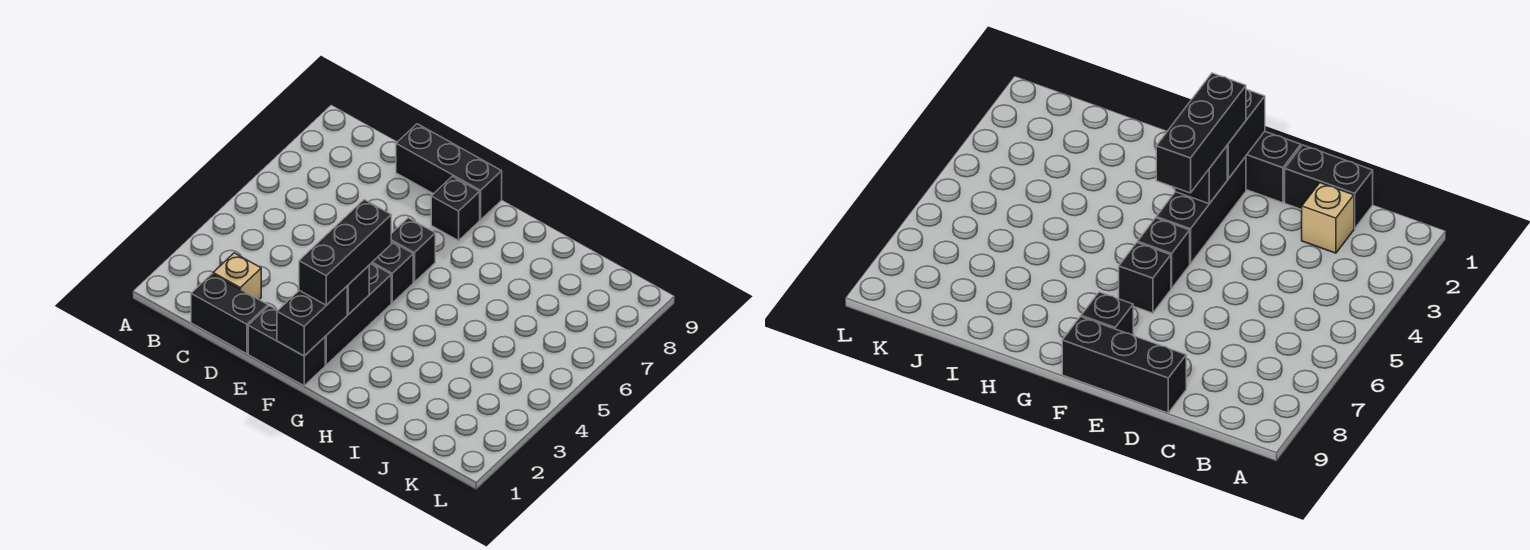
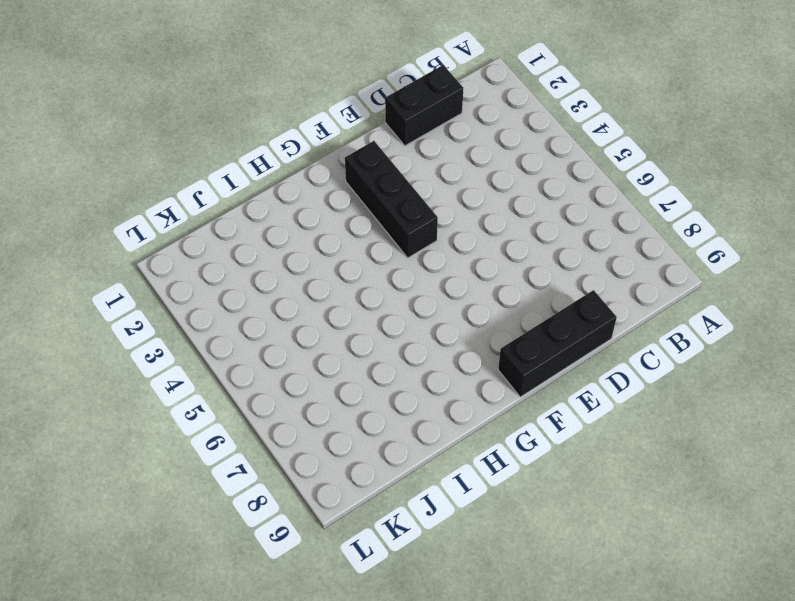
none -> tan 1x1 brick [213,253,261,299]
none -> black 1x2 brick [248,306,325,386]

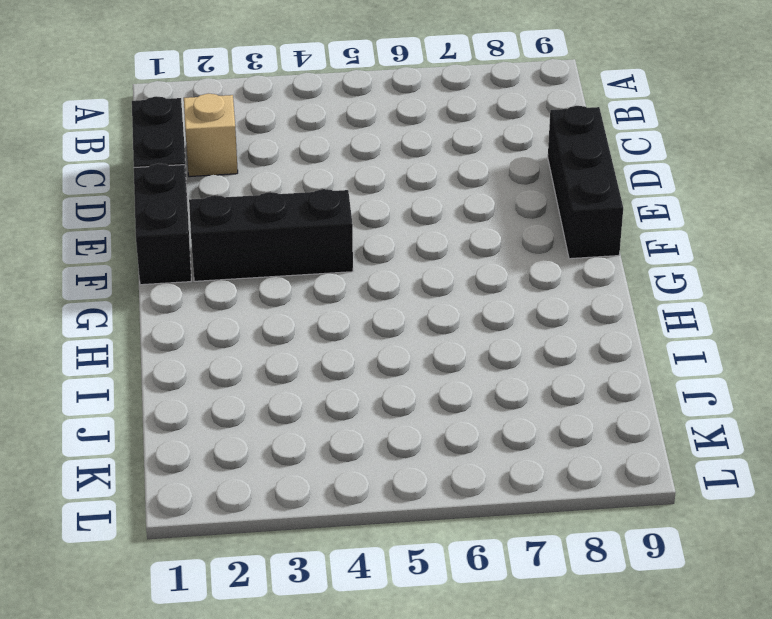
none -> black 1x1 brick [372,241,413,303]
none -> black 1x1 brick [391,218,435,282]

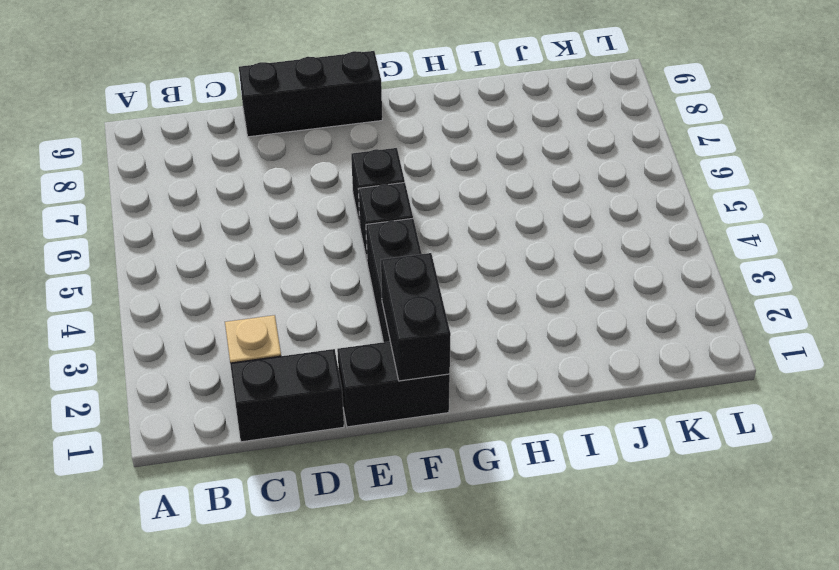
none -> black 1x1 brick [431,176,480,241]
none -> black 1x1 brick [347,266,369,314]

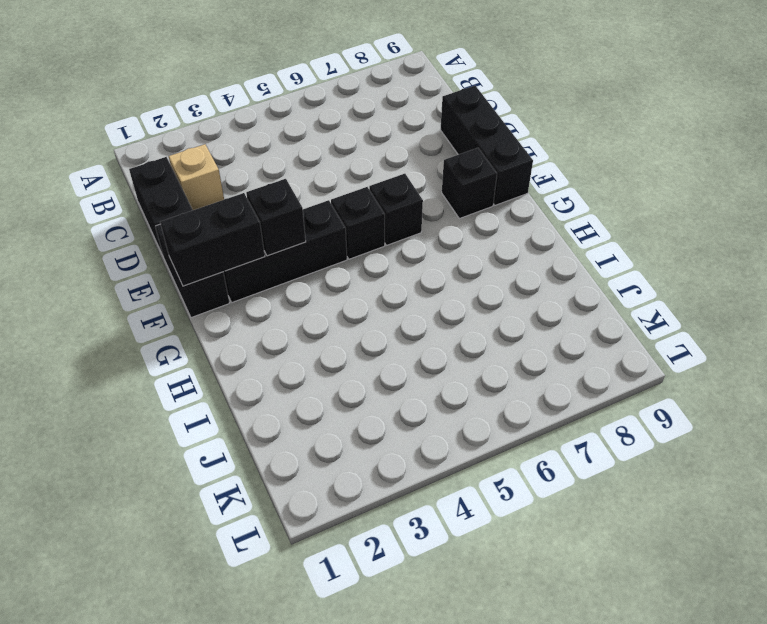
none -> black 1x3 brick [299,200,391,305]

